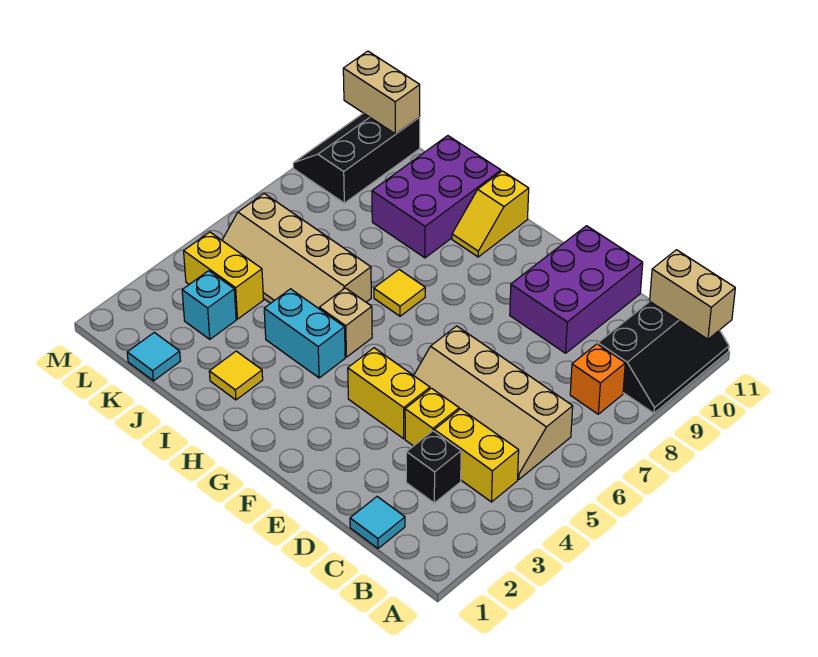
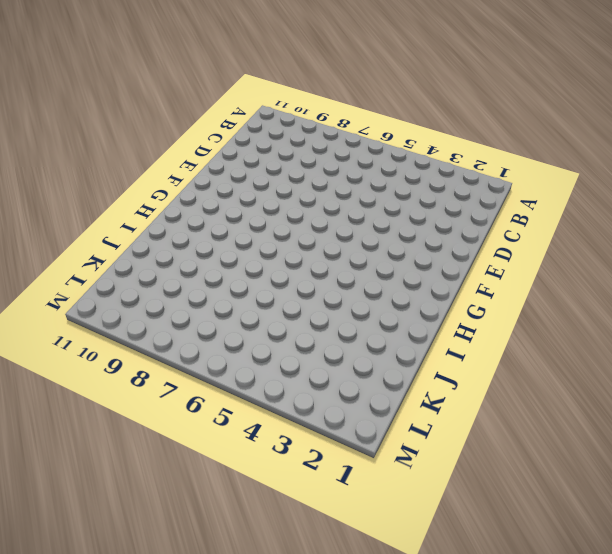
none -> black 2x3 slope [598,301,729,413]
none -> yellow 1x2 brick [434,409,519,502]
none -> tan 2x4 slope [414,326,573,479]

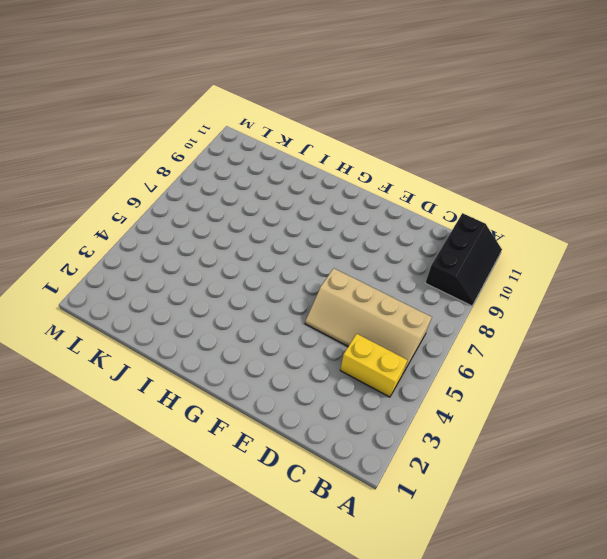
none -> orange 1x1 brick [570,344,625,414]
none -> cyan 1x1 tile [350,497,405,548]
none -> black 1x1 brick [406,431,461,503]

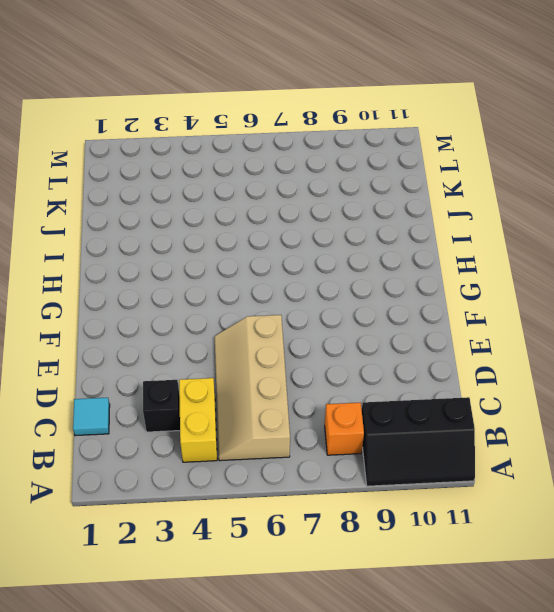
none -> yellow 1x1 brick [405,388,459,446]
none -> purple 2x3 brick [510,226,643,353]
none -> yellow 1x2 brick [348,348,430,439]

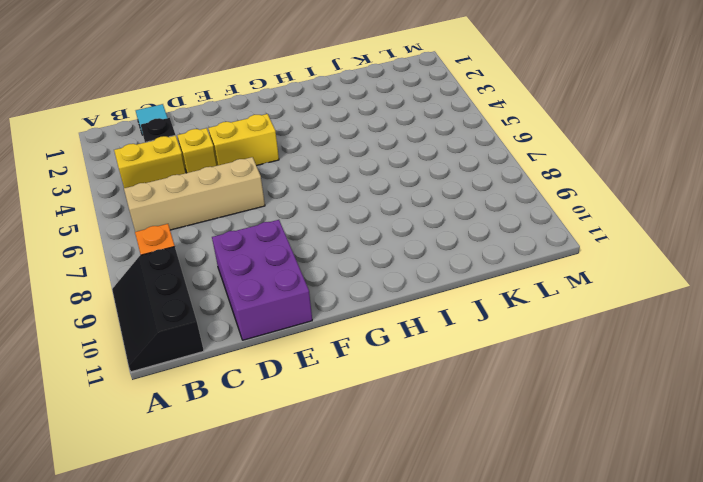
none -> cyan 1x2 brick [264,289,345,378]
none -> tan 1x1 brick [319,288,372,357]
none -> yellow 1x1 tile [374,270,425,316]

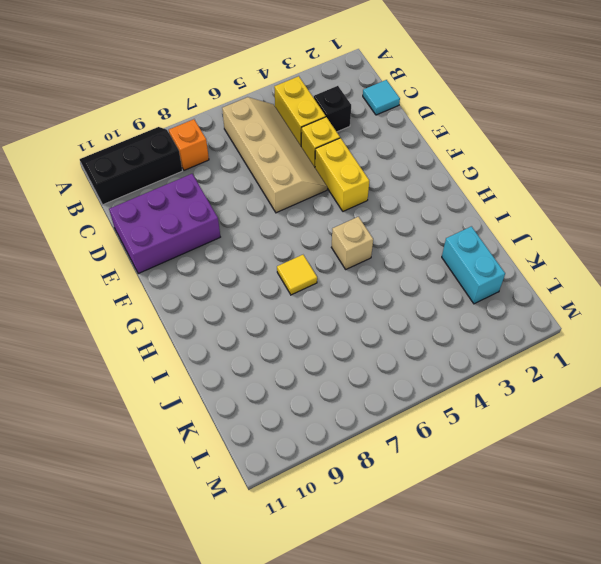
cyan 1x2 brick [442,226,505,304] -> cyan 1x2 brick moved to [264,289,345,378]
none -> yellow 1x2 slope [452,171,529,257]
none -> yellow 1x1 tile [209,351,263,400]
none -> tan 2x4 slope [222,194,371,309]

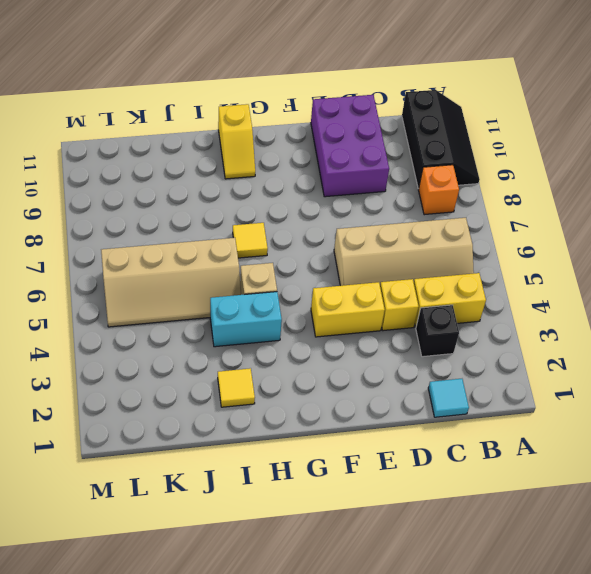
none -> purple 2x3 brick [372,136,501,258]
none -> cyan 1x1 tile [127,332,180,381]
none -> cyan 1x1 brick [182,271,236,339]

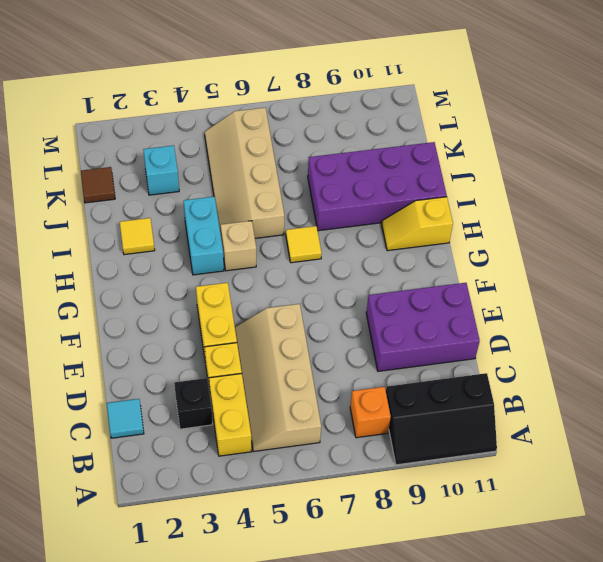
purple 2x4 brick [308,142,447,231] -> purple 2x3 brick [372,136,501,258]
brown 1x1 tile [81,167,115,203] -> cyan 1x1 tile [127,332,180,381]
none -> yellow 1x2 brick [184,232,264,319]
none -> black 2x3 slope [293,113,420,203]
none -> tan 1x2 brick [650,250,735,339]

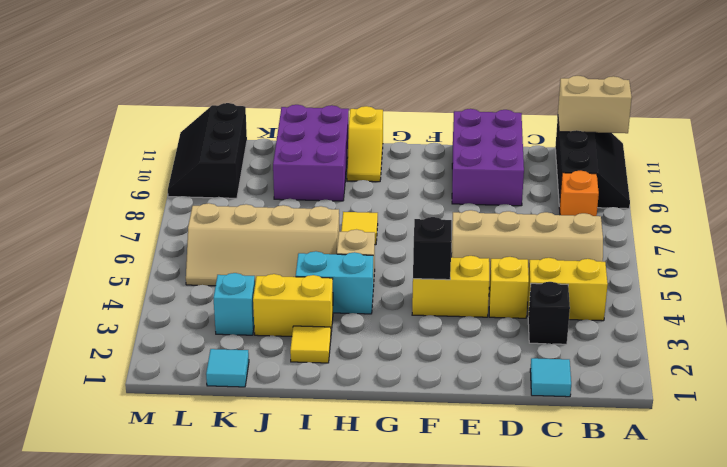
black 1x1 brick [413,217,452,280] -> none
yellow 1x2 brick [253,274,333,336] -> yellow 1x2 brick moved to [184,232,264,319]
none -> tan 1x2 brick [343,51,420,134]

